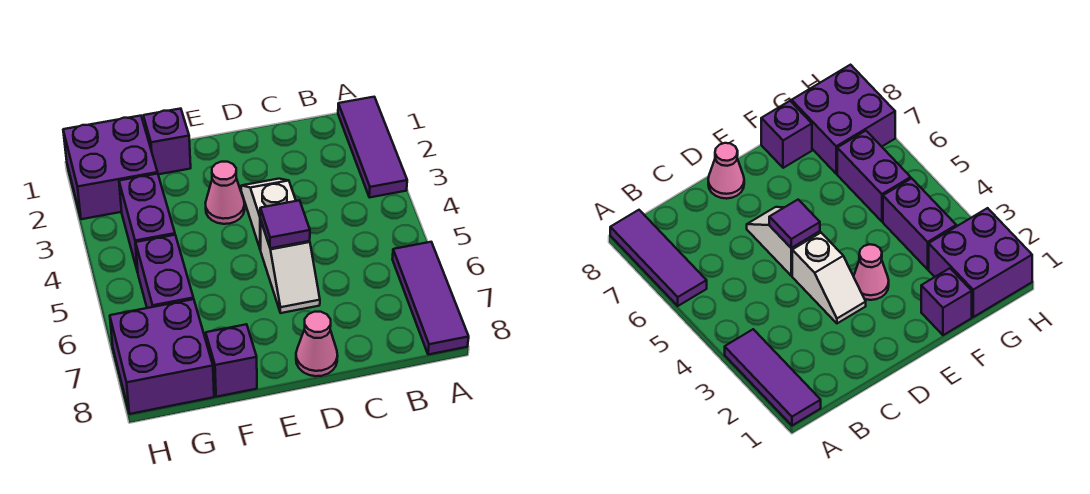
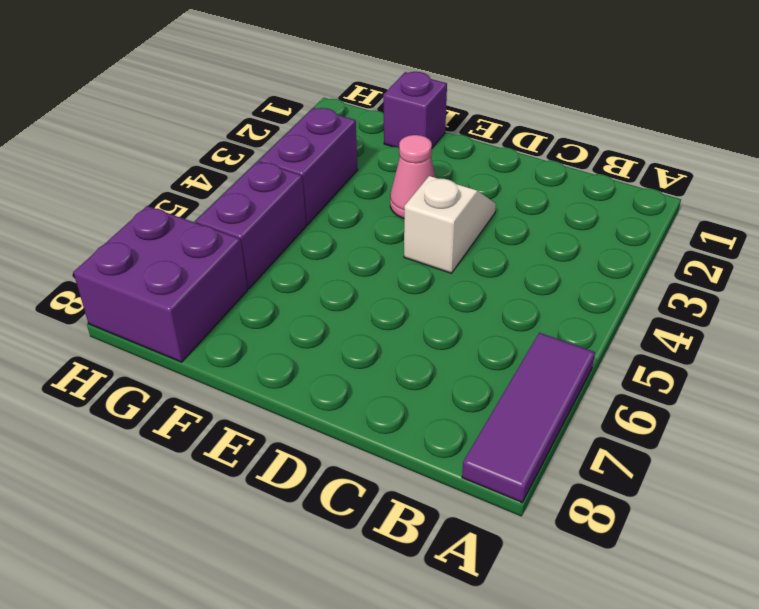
none -> purple 1x3 tile [338,97,407,198]
none -> white 1x2 slope [260,219,320,313]
none -> pink 1x1 cone [296,312,338,376]

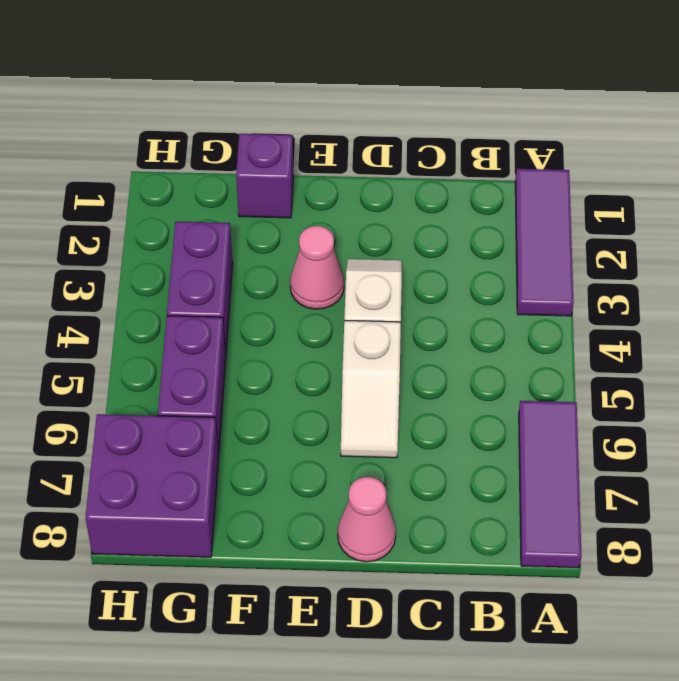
none -> purple 1x1 brick [206,324,257,397]
none -> purple 2x2 brick [63,116,158,219]
none -> purple 1x1 tile [260,200,310,248]

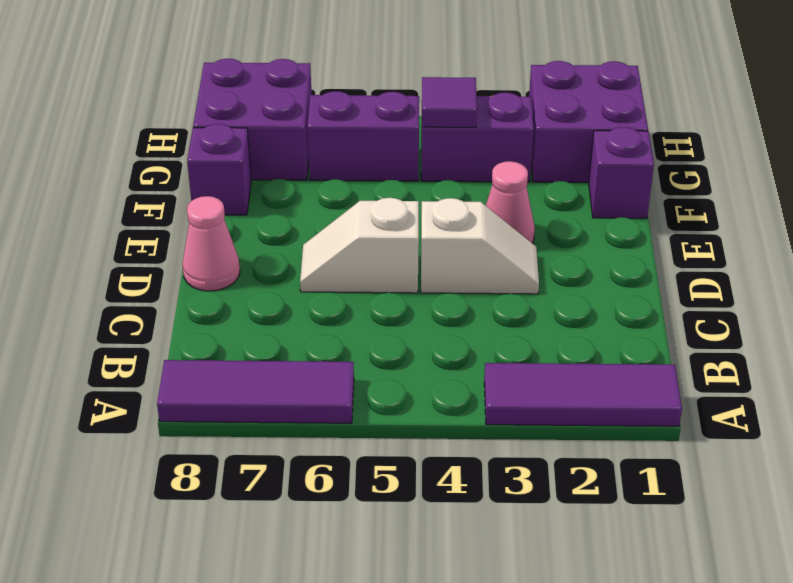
purple 1x1 tile [422,77,477,127] -> purple 1x1 tile moved to [260,200,310,248]

